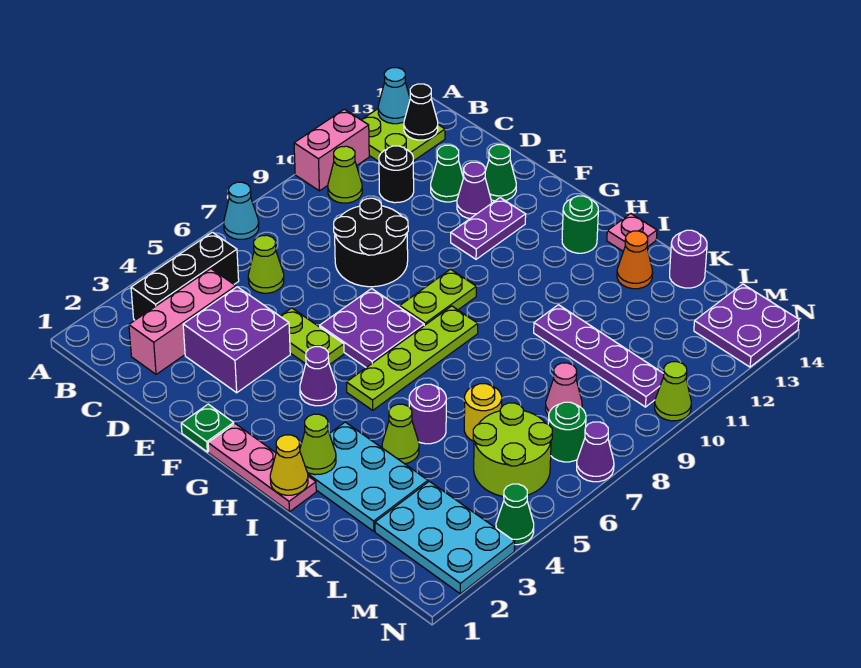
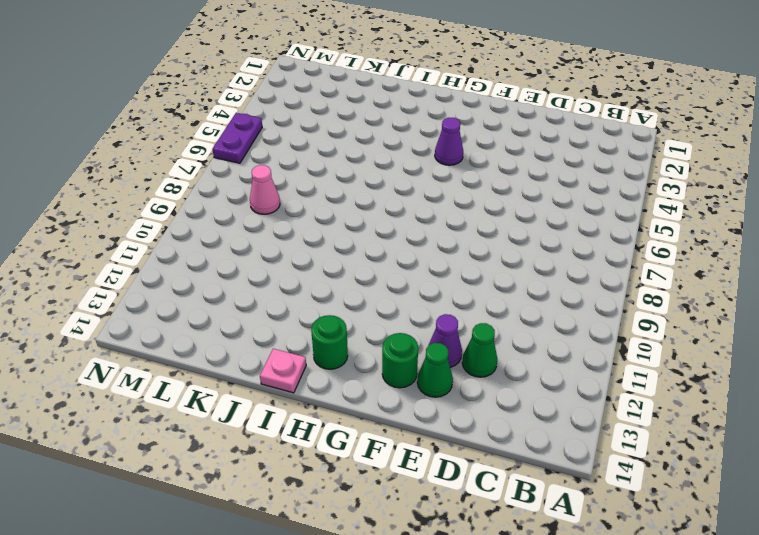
green 1x1 round brick [382,333,418,388] -> green 1x1 round brick moved to [548,402,586,462]
purple 1x2 plate [212,113,262,163] -> purple 1x2 plate moved to [451,198,526,259]
none -> cyan 1x1 cone [224,182,259,239]
none -> pink 1x2 brick [294,109,369,191]
none -> lime 2x2 plate [362,109,445,162]
none -> black 1x3 brick [131,232,239,320]

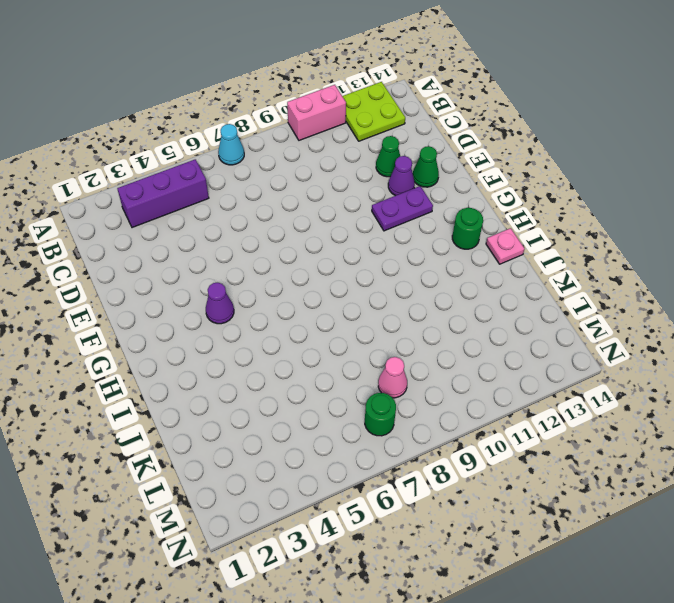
purple 1x3 brick [117,159,209,228] -> black 1x3 brick [131,232,239,320]
none -> lime 1x1 cone [328,146,362,203]
none -> pink 1x3 brick [129,269,236,374]
none -> lime 1x1 cone [248,235,284,293]
none -> black 1x1 round brick [379,146,414,203]

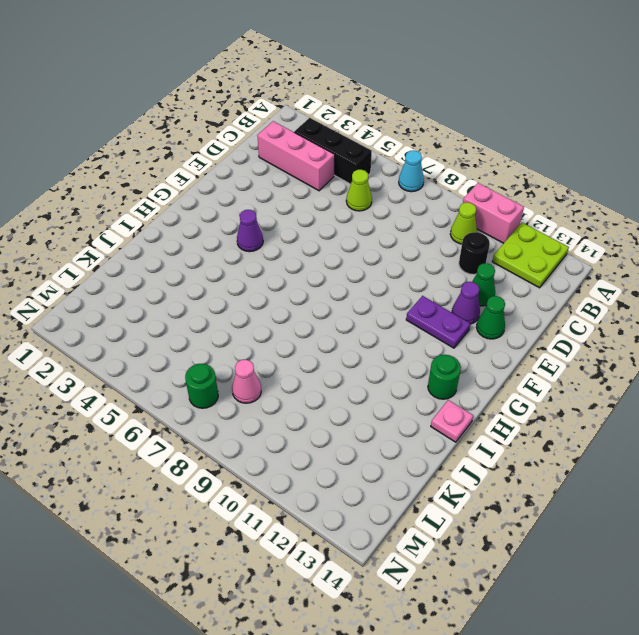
none -> purple 2x2 brick [183,287,290,393]
none -> black 2x2 round brick [334,198,408,287]
none -> lime 1x2 plate [280,308,344,365]
none -> green 1x1 plate [181,404,234,452]

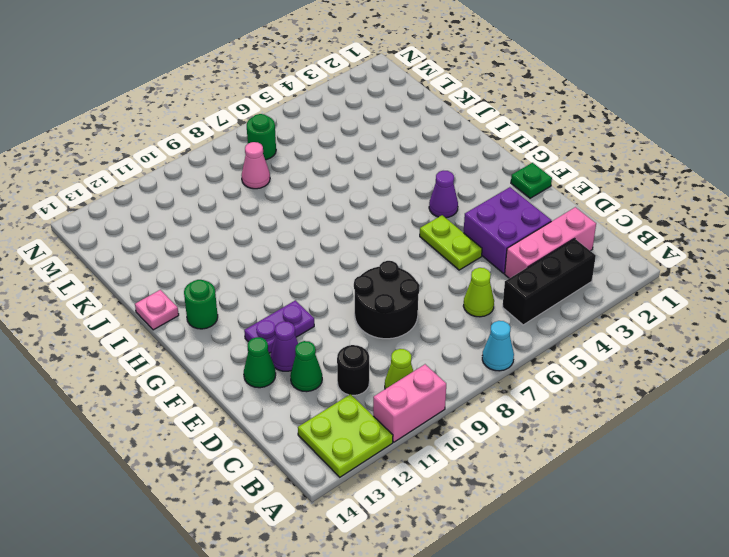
none -> purple 2x2 plate [320,289,424,368]
none -> pink 1x3 plate [208,424,316,512]
none -> lime 1x2 plate [400,269,476,326]
none -> lime 1x4 plate [346,306,478,410]

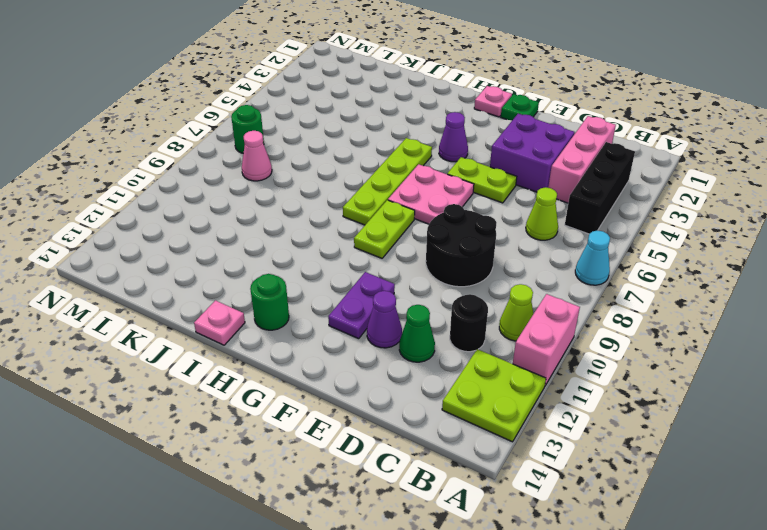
pink 2x2 plate [388,164,474,224] -> purple 2x2 plate [320,289,424,368]
pink 1x1 plate [474,86,512,117] -> pink 1x3 plate [208,424,316,512]
none -> green 1x1 cone [485,145,516,201]
none -> cyan 2x3 plate [308,422,428,531]
none -> lime 1x1 cone [382,404,419,464]
none -> purple 1x1 round brick [409,384,446,444]

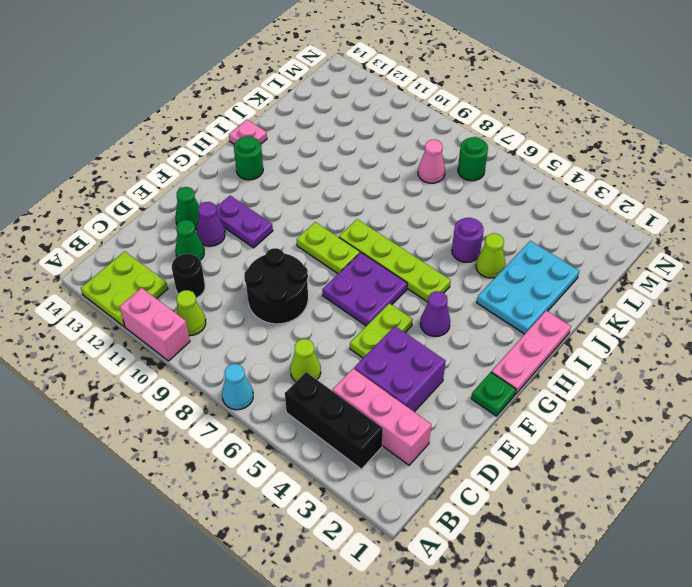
none -> purple 1x4 plate [534,305,664,407]
none -> orange 1x1 cone [617,231,653,289]
none -> yellow 1x1 round brick [464,384,502,441]
none -> purple 1x1 round brick [670,230,707,288]

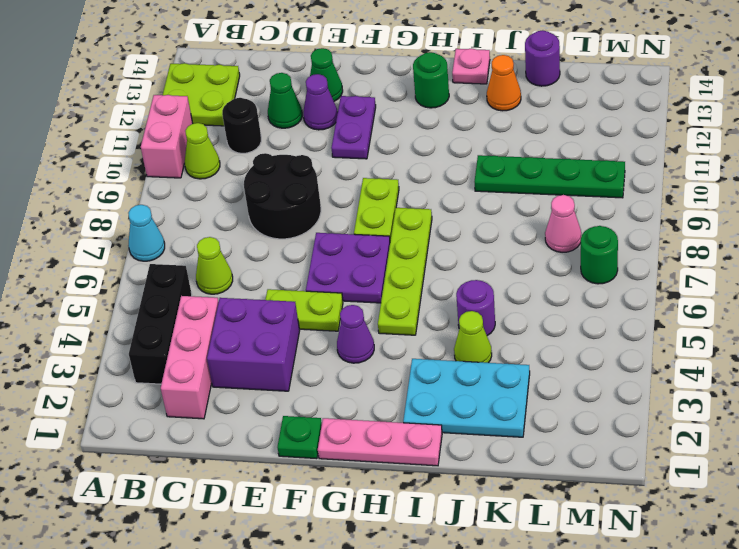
green 1x4 plate [475,155,625,198] -> purple 1x4 plate [534,305,664,407]
none -> yellow 1x1 round brick [464,384,502,441]
none -> cyan 2x3 plate [375,481,515,594]
none -> lime 2x2 round brick [473,403,552,497]
none -> purple 2x2 plate [694,284,799,367]

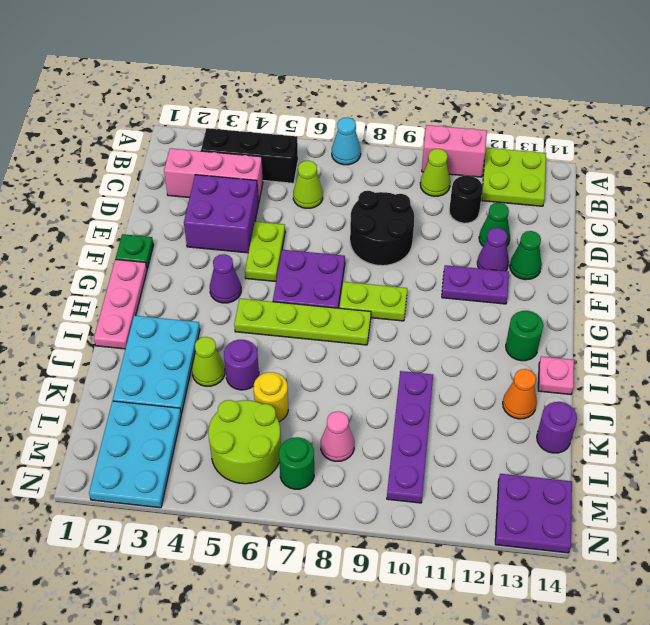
none -> green 1x1 cone [496,484,534,545]
none -> purple 1x1 cone [577,422,614,482]
none -> lime 1x1 cone [655,362,691,421]
none -> cyan 1x1 cone [378,68,410,124]

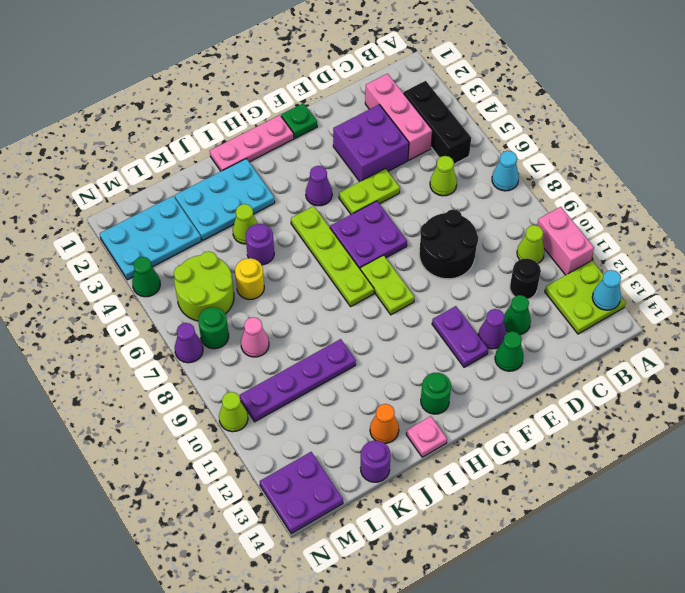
none -> black 1x1 cone [404,84,438,140]
none -> yellow 1x1 cone [270,435,308,495]
none -> lime 1x1 cone [300,414,336,475]

